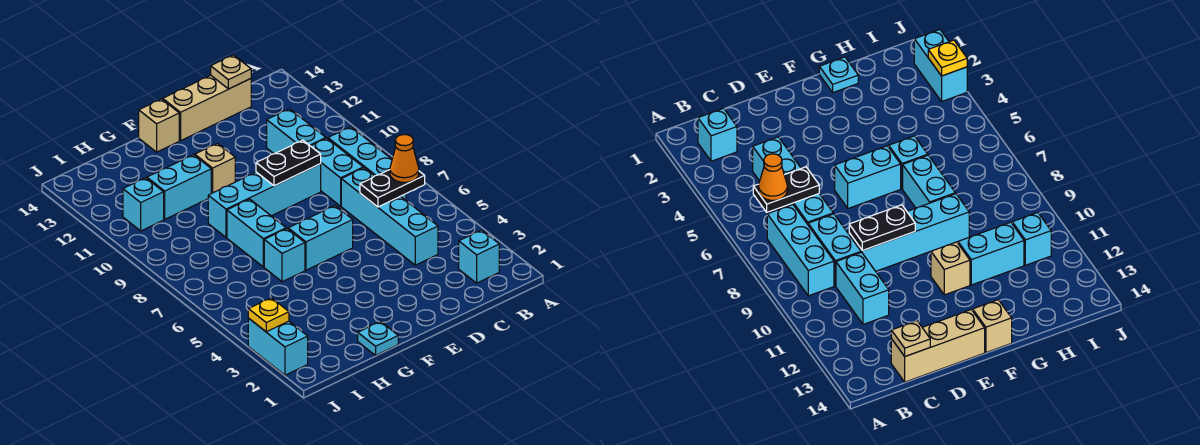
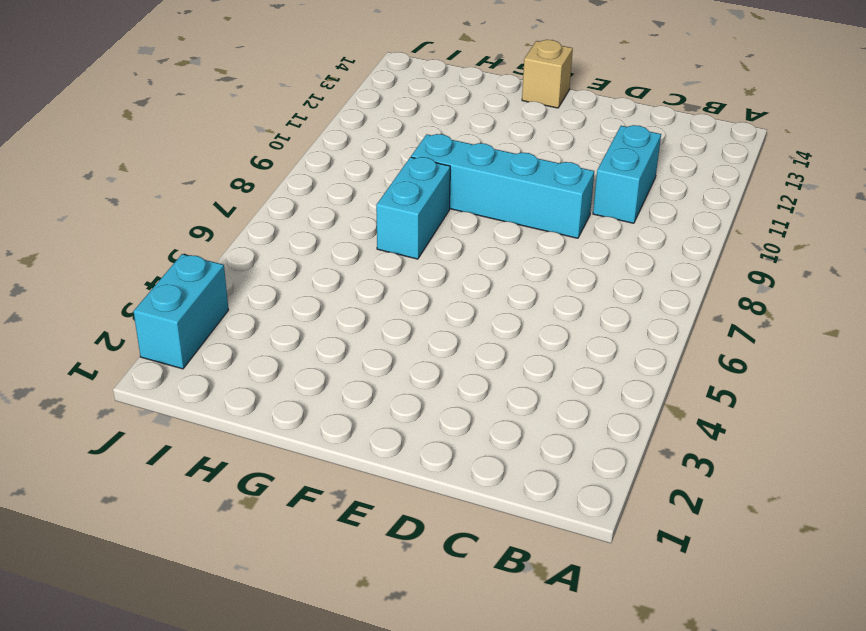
none -> cyan 1x1 brick [459,230,499,283]
none -> cyan 1x3 brick [328,127,406,199]
none -> cyan 1x4 brick [341,168,438,265]

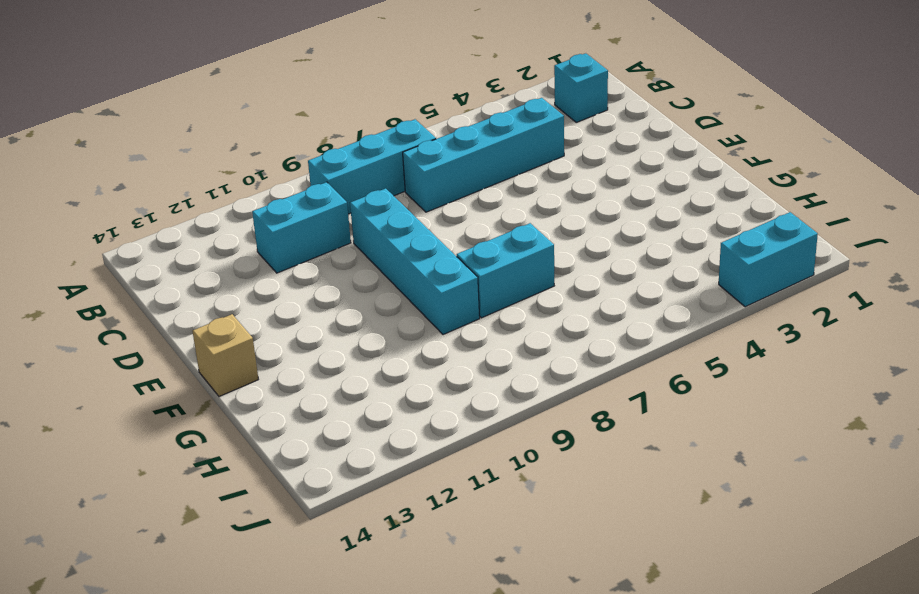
none -> cyan 1x2 brick [311,138,363,206]
none -> tan 1x3 brick [163,75,251,141]
none -> cyan 1x2 brick [288,206,353,270]

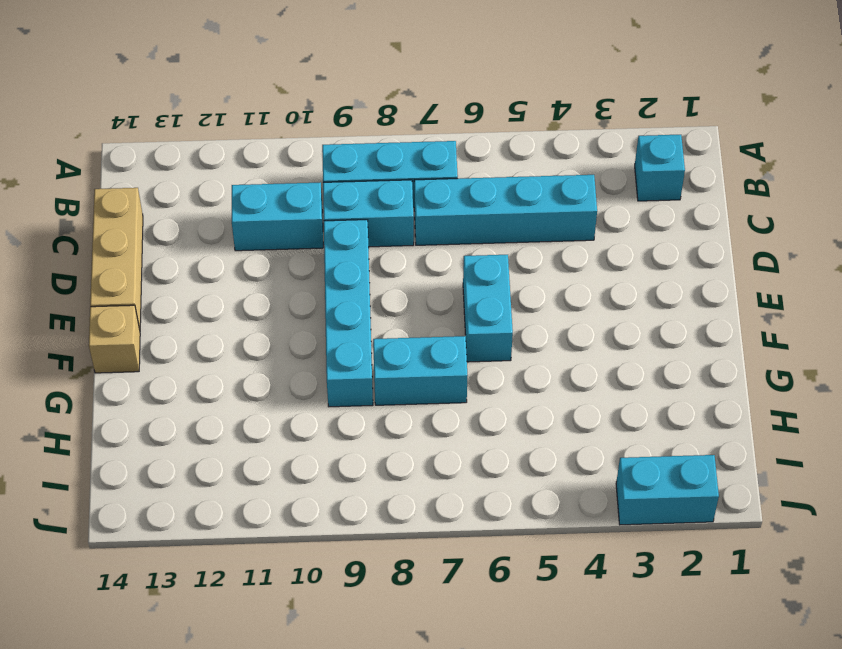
none -> tan 1x1 brick [195,143,235,193]
none -> cyan 1x1 plate [358,322,398,355]
none -> cyan 1x1 brick [264,229,305,282]

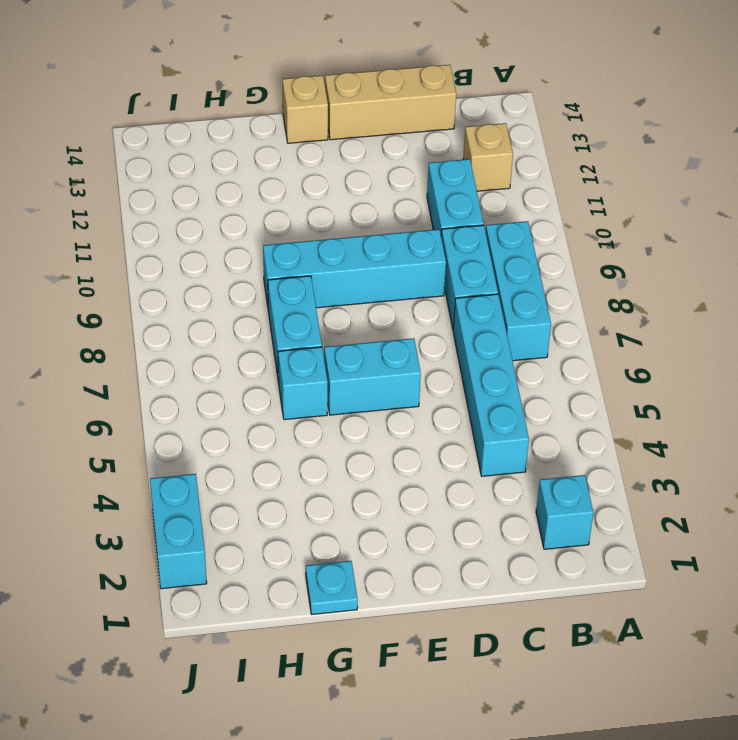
tan 1x1 brick [463,123,513,191] -> tan 1x1 brick moved to [195,143,235,193]
none -> cyan 1x2 brick [147,155,211,219]
none -> cyan 1x1 brick [123,178,164,231]
none -> black 1x2 plate [360,170,425,207]

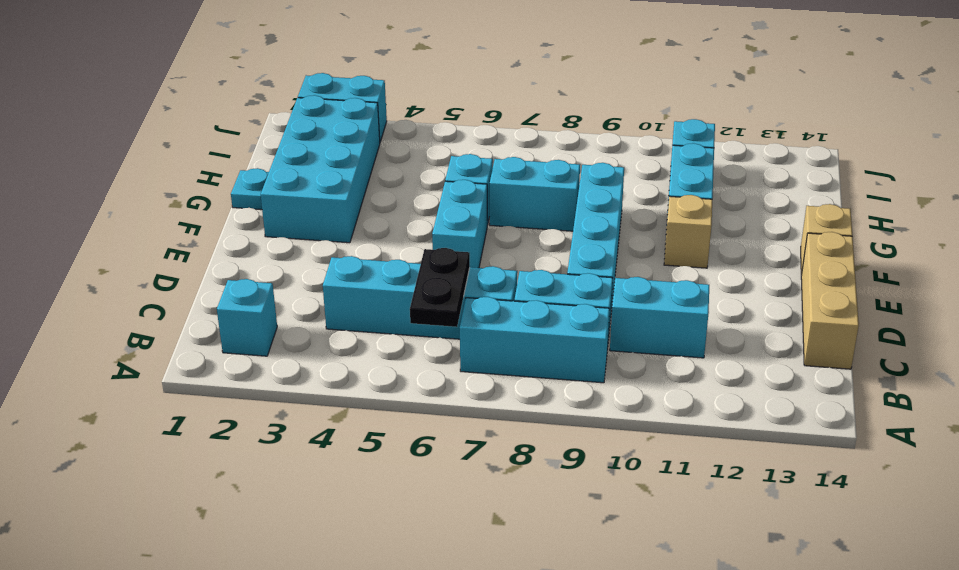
cyan 2x4 brick [261,95,380,243] -> none
none -> tan 1x1 plate [211,55,251,89]
none -> black 1x2 plate [256,140,321,186]
none -> yellow 1x1 plate [248,298,289,332]

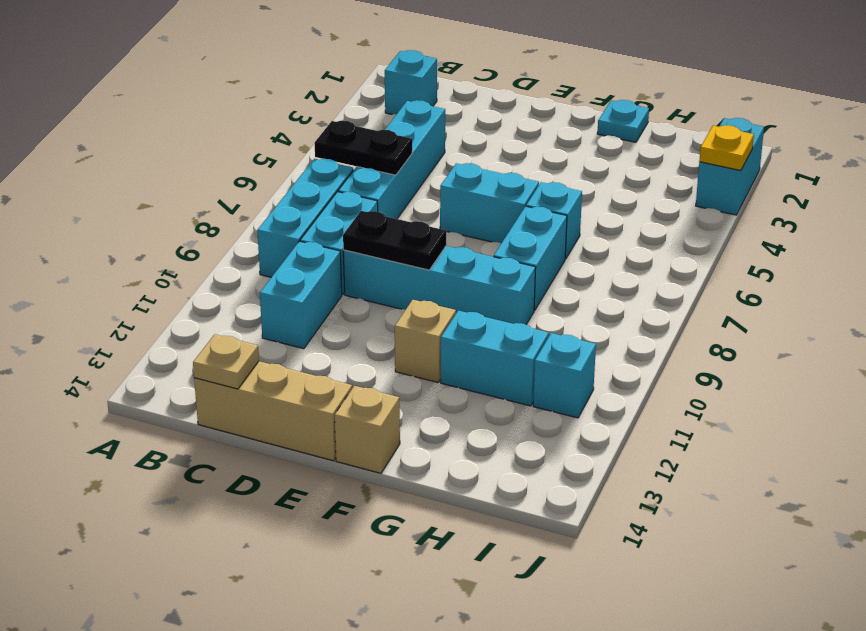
none -> orange 1x1 cone [390,135,419,182]

